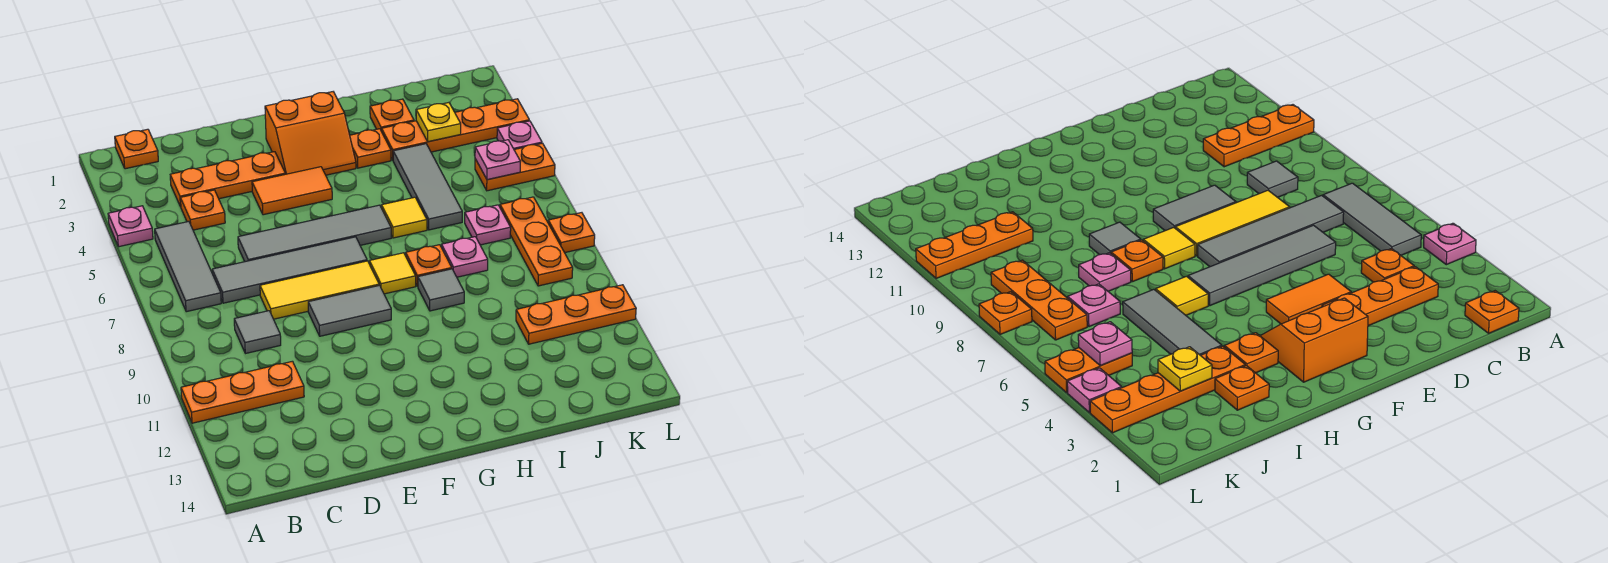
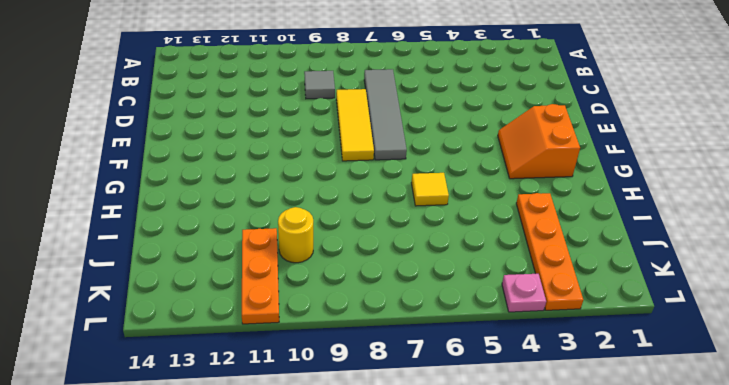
yellow 1x1 round brick [278,207,313,263] -> none
none -> pink 1x1 plate [108,206,153,247]
none -> orange 1x3 plate [181,361,304,423]
none -> orange 1x1 plate [115,129,158,169]
none -> grey 1x3 tile [155,221,221,312]

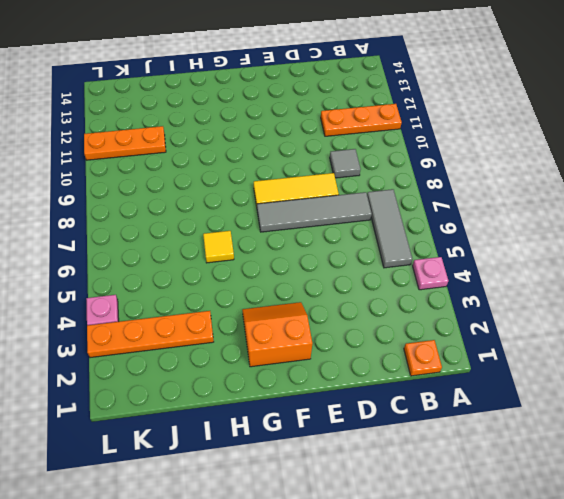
none -> orange 1x3 plate [170,152,285,207]
none -> orange 1x1 plate [180,190,225,230]
none -> grey 1x4 tile [238,205,391,262]
none -> orange 1x2 tile [252,167,332,215]

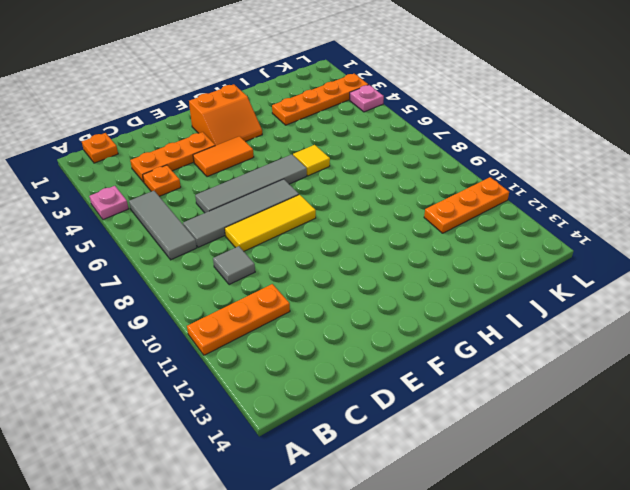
none -> grey 1x2 tile [308,285,391,336]
none -> yellow 1x1 tile [369,253,416,294]
none -> orange 1x1 plate [350,129,391,168]
none -> orange 1x1 plate [406,245,452,286]

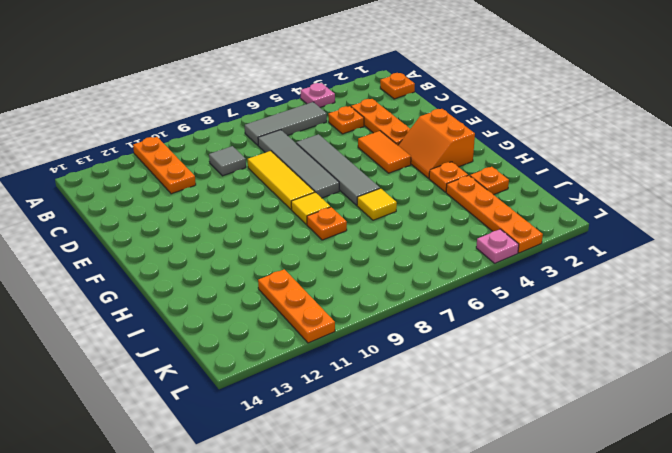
none -> grey 1x2 tile [308,285,391,336]
none -> grey 1x1 tile [418,269,464,311]
none -> grey 1x3 tile [393,144,462,230]
none -> pink 1x1 plate [442,237,488,277]

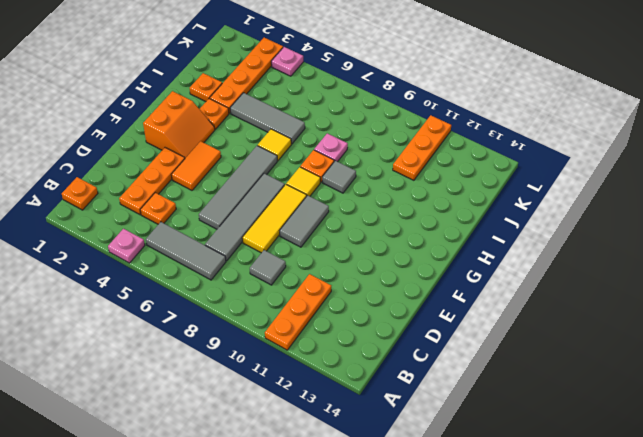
none -> pink 1x1 plate [465,205,511,245]
none -> orange 1x2 plate [475,143,555,191]
none -> orange 1x3 plate [500,197,573,286]
none -> orange 1x1 plate [548,213,595,253]

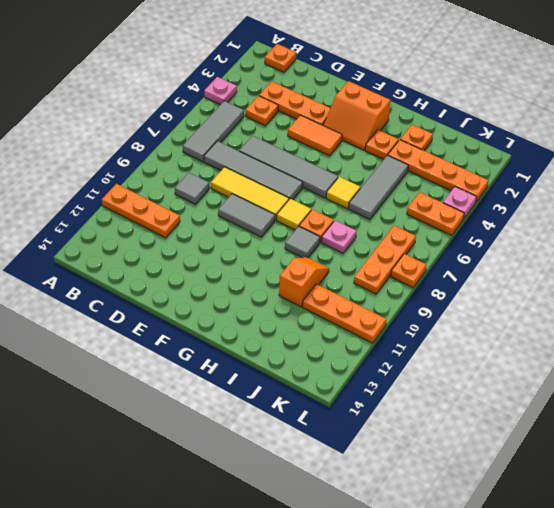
orange 1x2 slope [279,257,329,307] -> none
none -> pink 1x1 plate [465,205,511,245]
none -> yellow 1x1 plate [416,103,461,142]
none -> pink 1x1 plate [475,140,521,180]

